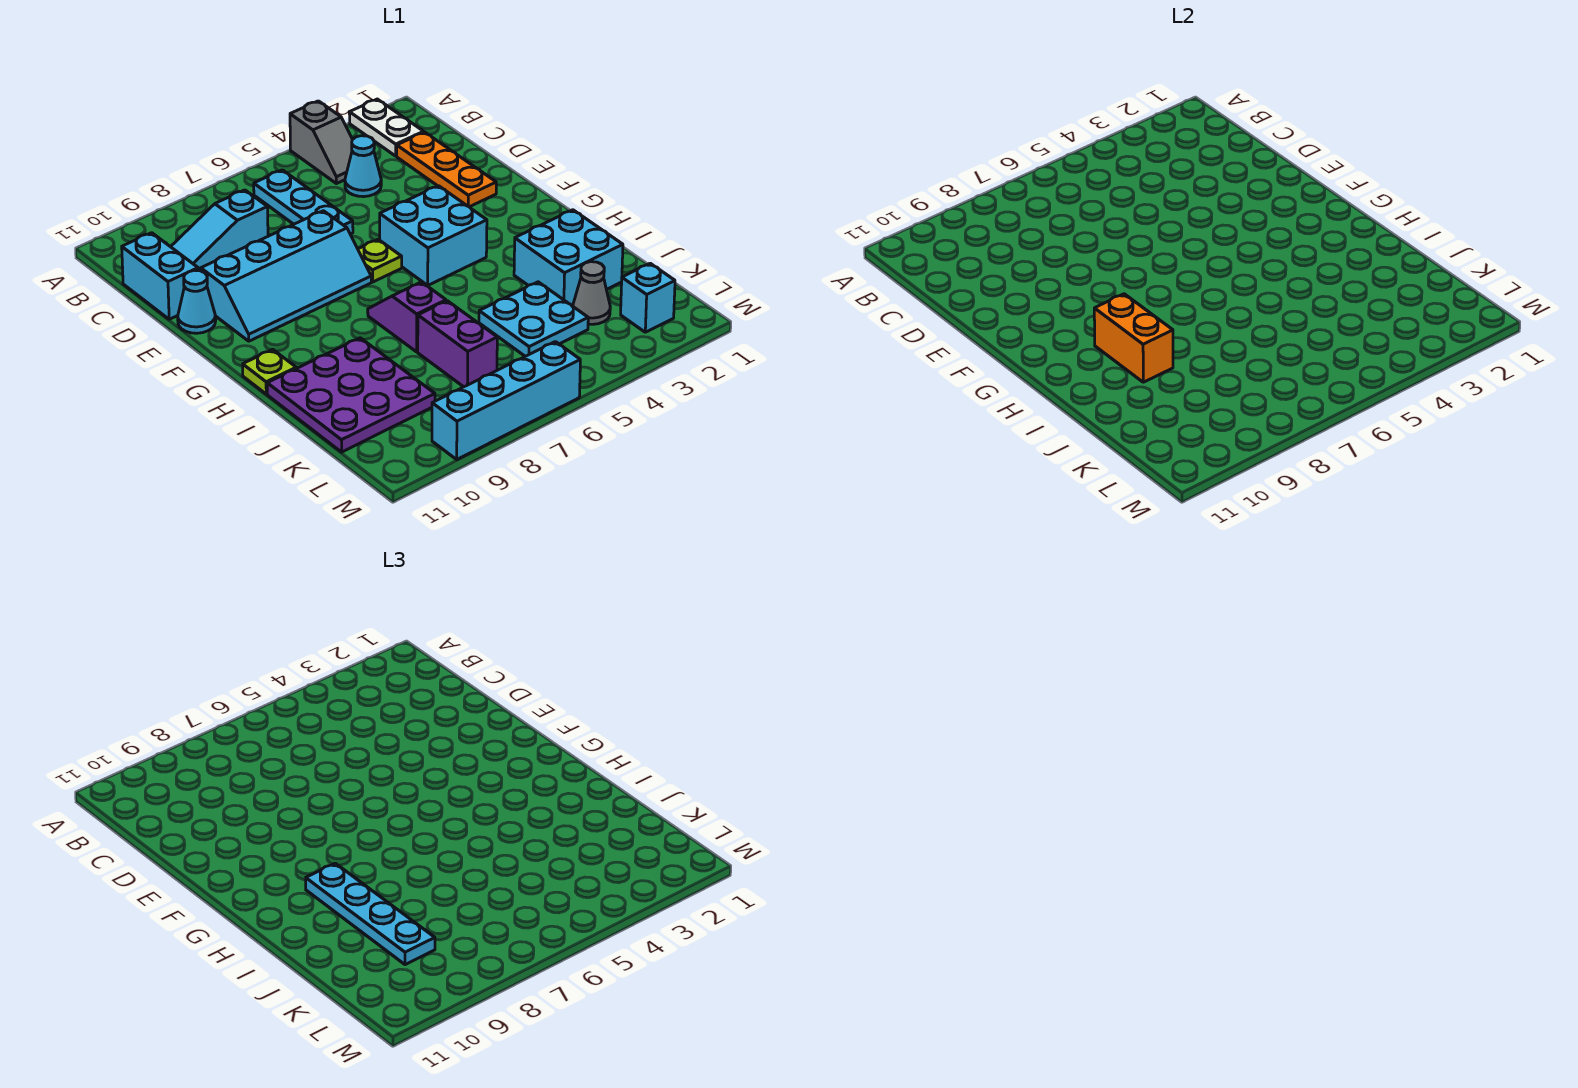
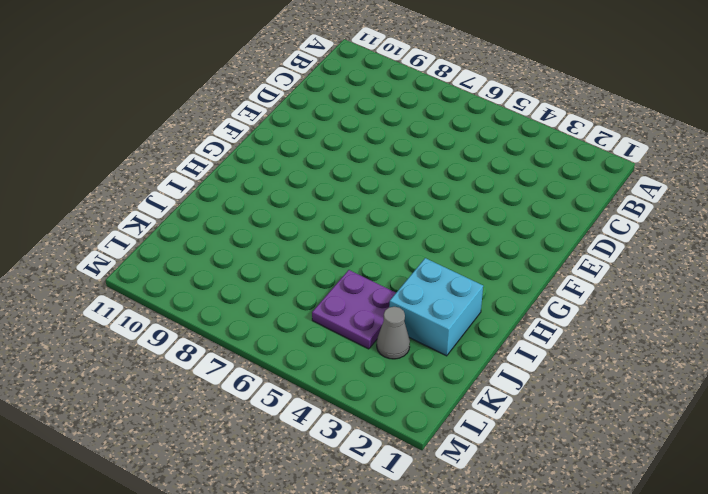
purple 2x2 plate [312,270,396,349] -> cyan 2x2 plate [479,282,588,356]
none -> white 1x2 plate [349,99,424,156]
none -> grey 1x2 slope [290,101,353,184]
none -> cyan 1x3 plate [254,170,353,234]

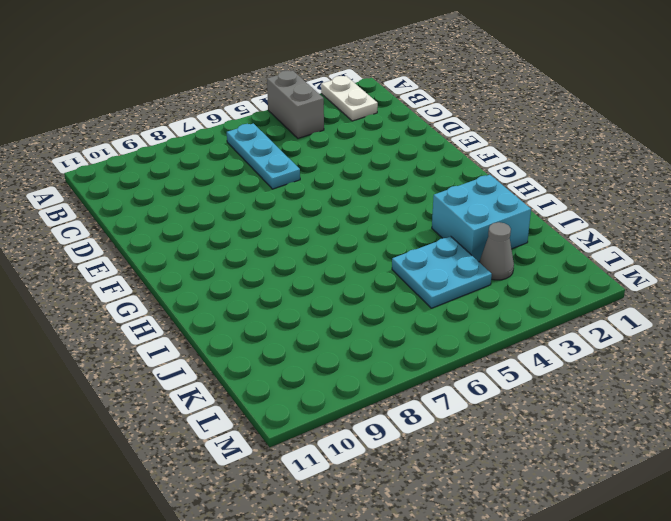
grey 1x2 brick [267,70,324,138] -> grey 1x2 slope [290,101,353,184]
none -> orange 1x3 plate [397,132,496,207]
none -> cyan 1x1 cone [345,136,381,197]
none -> cyan 1x3 slope [171,190,268,271]

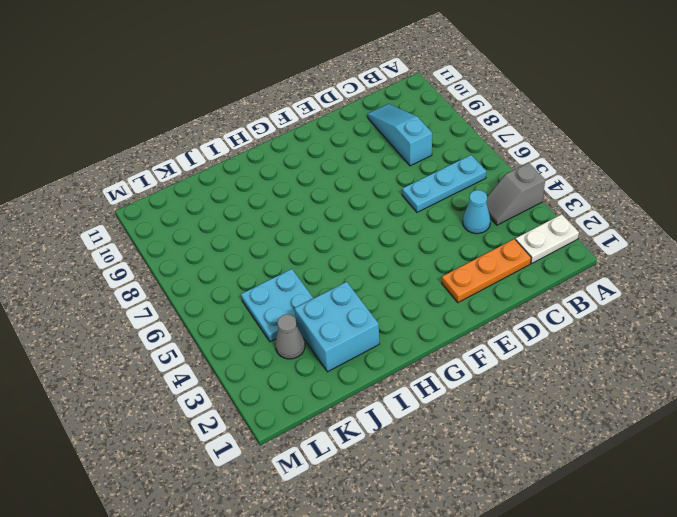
none -> cyan 1x2 brick [122,233,198,319]
none -> cyan 2x4 slope [201,211,371,341]
none -> cyan 1x1 cone [178,270,216,333]

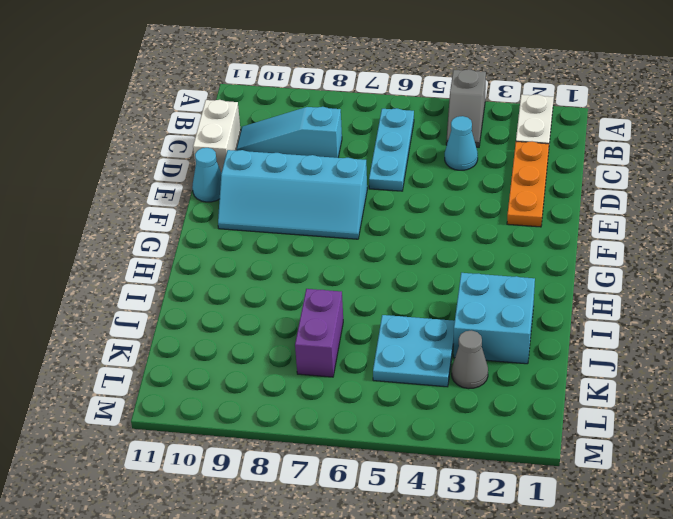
white 1x2 brick [193,100,241,173] -> cyan 1x2 brick [122,233,198,319]
none -> cyan 2x2 brick [380,186,487,285]
none -> lime 1x1 plate [358,239,402,282]
none -> purple 1x2 slope [368,282,446,352]

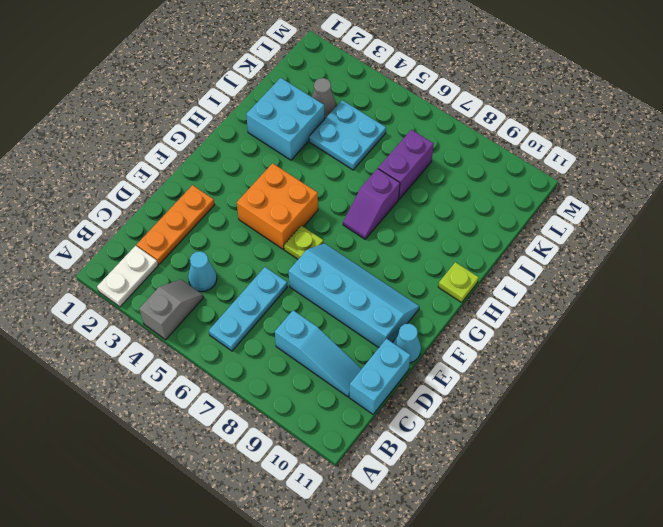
orange 2x2 brick [237,163,318,249] -> cyan 2x2 brick [380,186,487,285]
none -> purple 3x3 plate [267,338,435,452]
none -> cyan 1x1 brick [621,263,675,332]
none -> cyan 1x4 brick [432,342,580,459]

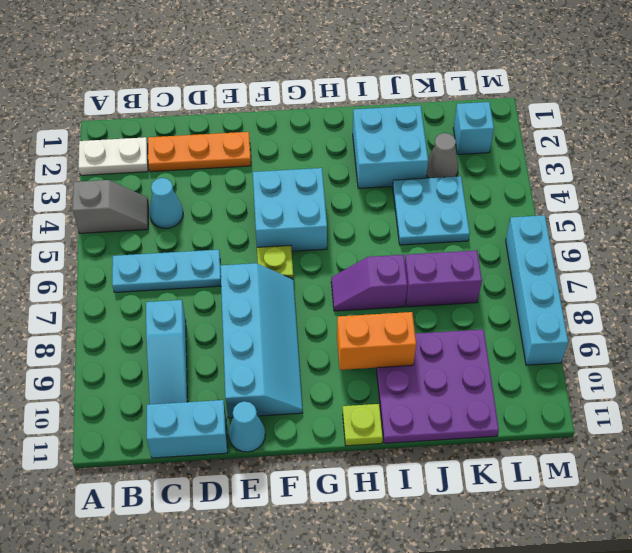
none -> cyan 1x4 plate [306,863,435,965]

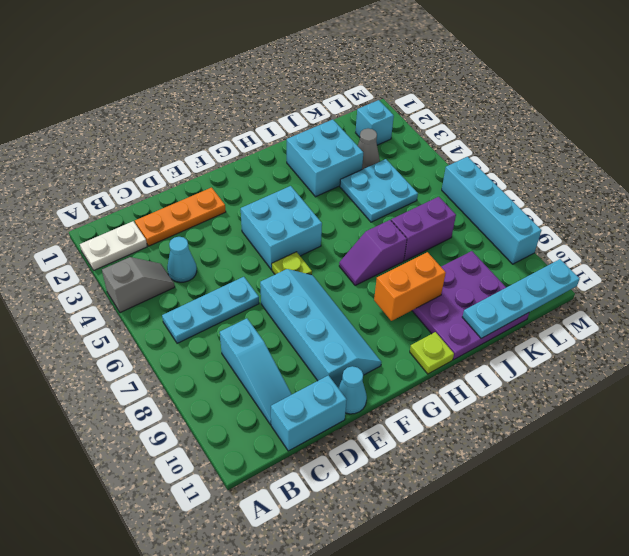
cyan 1x4 plate [462,259,580,338] -> cyan 1x4 plate moved to [306,863,435,965]

